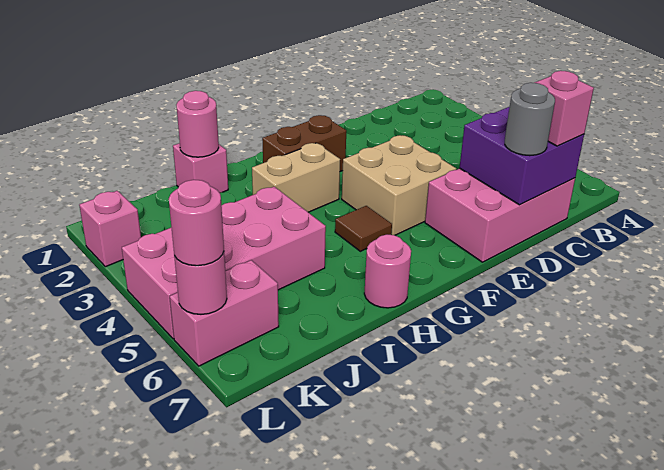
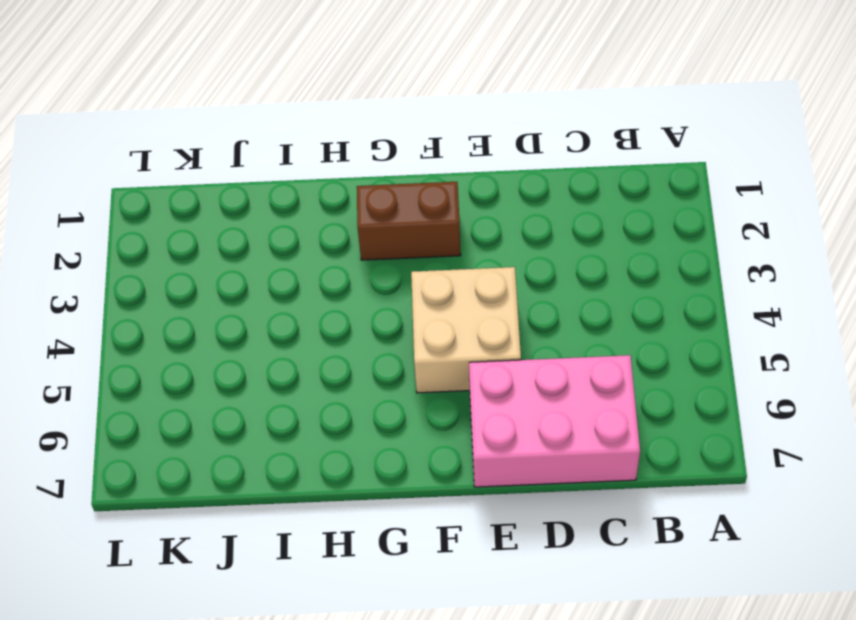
none -> tan 1x2 brick [252,143,340,212]
none -> brown 1x1 tile [335,206,392,251]
none -> pink 1x1 round brick [364,235,411,308]

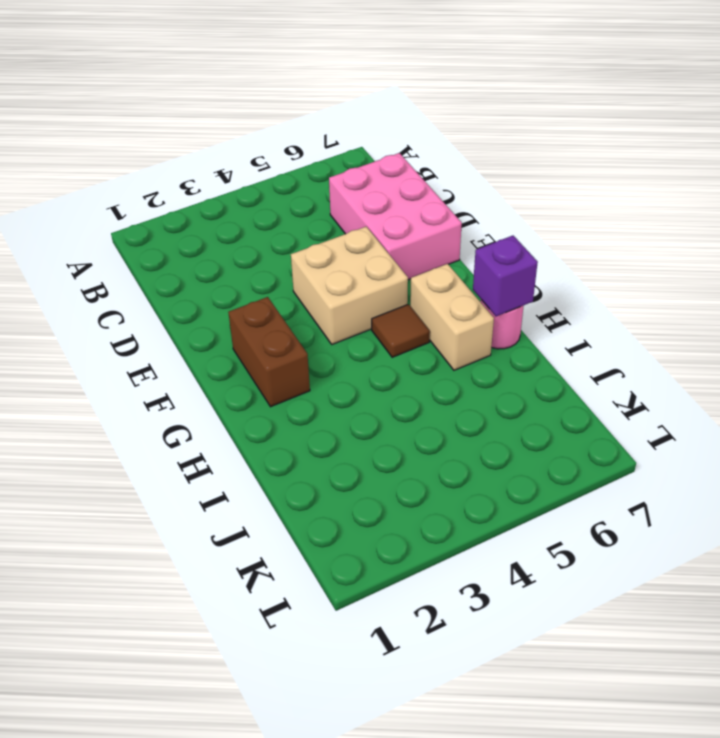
tan 1x2 brick [410,264,494,370] -> tan 1x2 brick moved to [252,143,340,212]
purple 1x1 brick [473,236,538,316] -> none
none -> pink 1x1 brick [173,143,228,193]
none -> pink 2x4 brick [122,187,326,339]
none -> pink 1x2 brick [170,260,279,366]

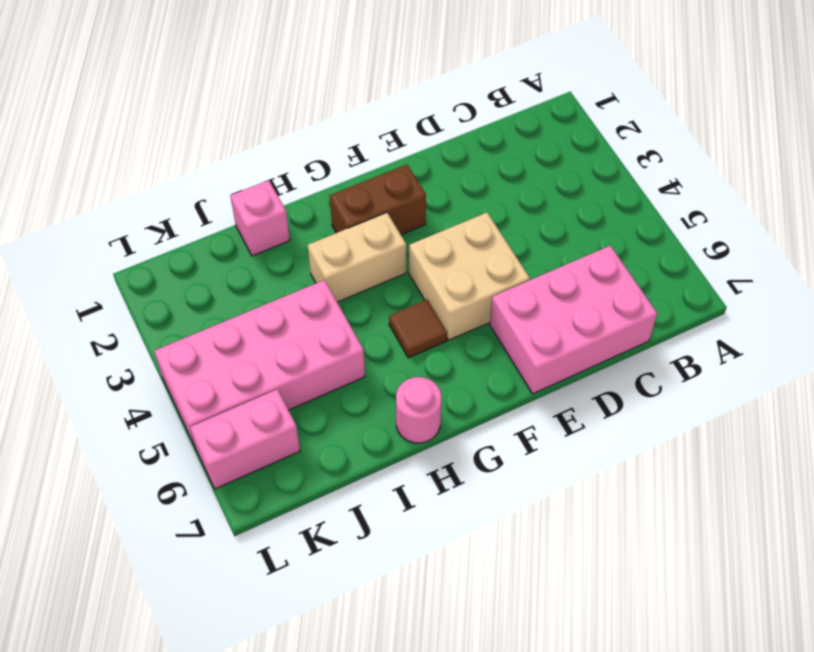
none -> pink 1x1 brick [79,191,141,267]
none -> purple 2x2 brick [459,107,584,205]
none -> pink 1x1 round brick [176,91,219,157]

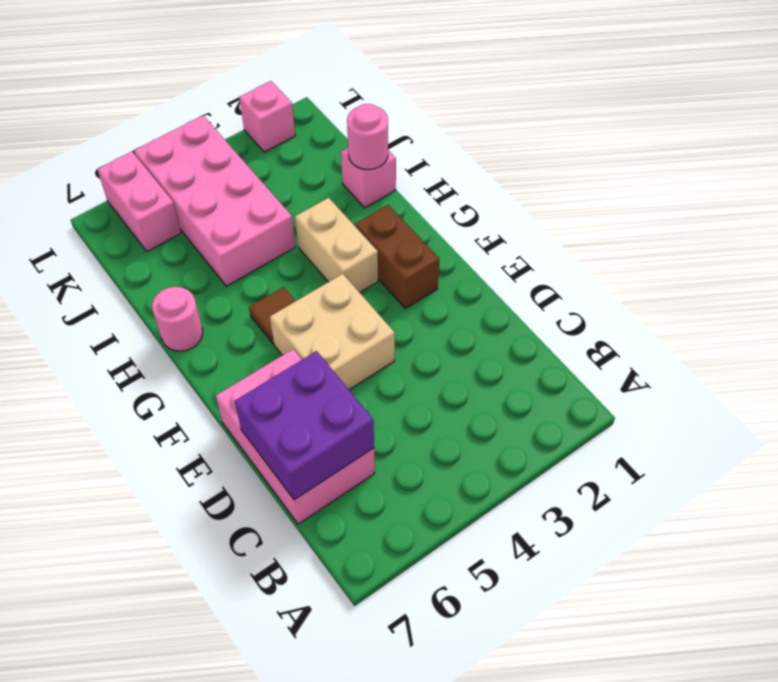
none -> pink 1x1 round brick [174,252,227,314]
none -> pink 1x1 brick [535,71,594,146]
none -> grey 1x1 round brick [505,83,555,156]

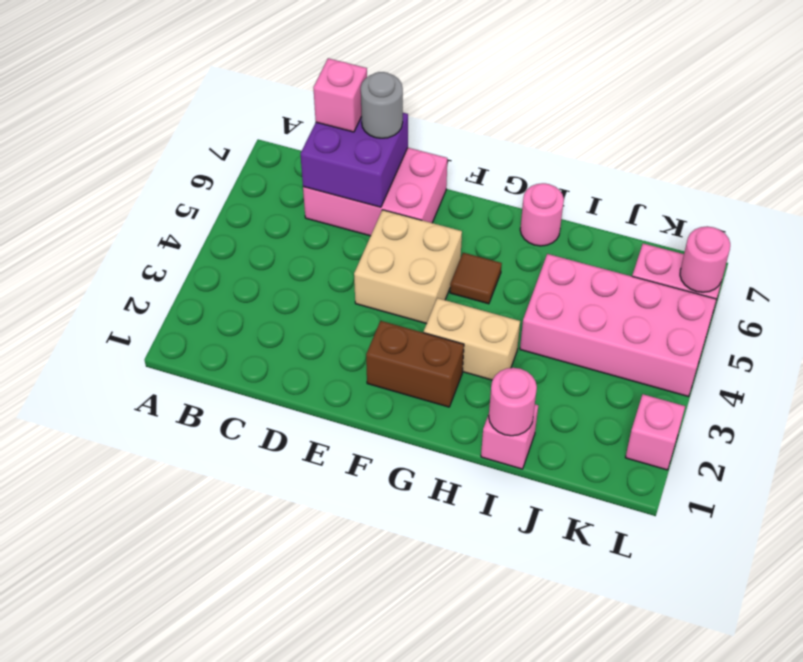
none -> pink 1x1 round brick [169,180,224,266]

